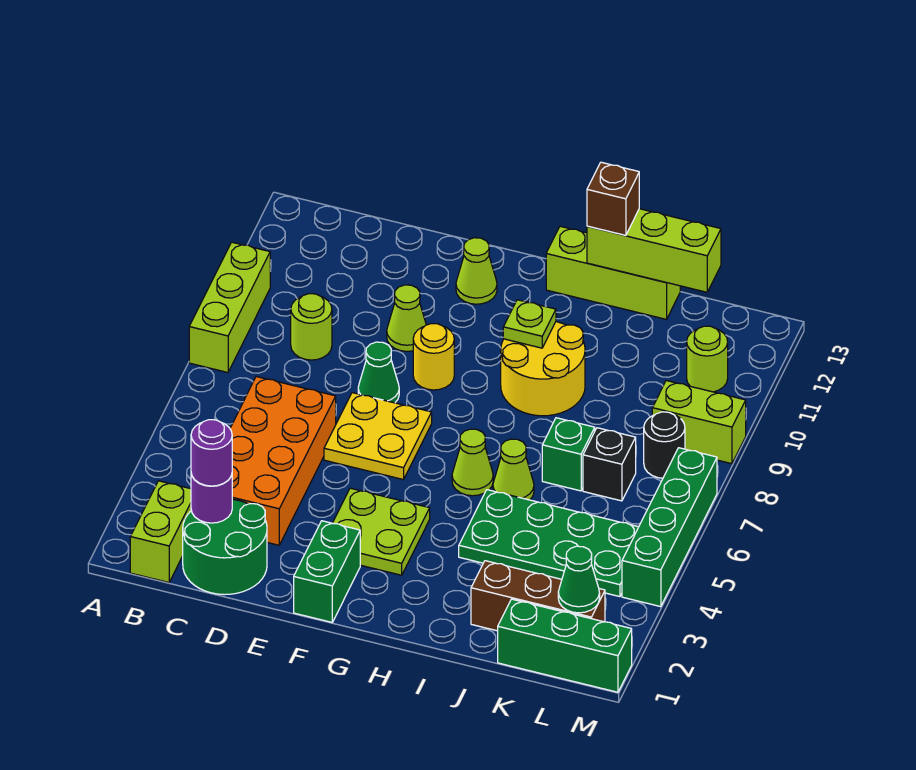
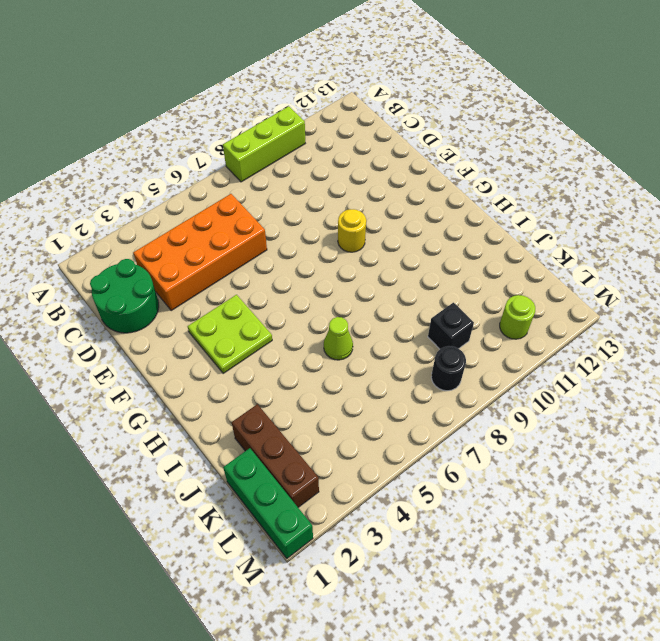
black 1x1 brick [428,303,474,349] -> black 1x1 brick moved to [583,428,636,501]
none -> lime 1x2 brick [130,481,191,582]
none -> lime 1x1 round brick [291,294,332,360]
none -> yellow 2x2 plate [324,393,432,480]
none -> green 1x1 cone [358,342,399,403]

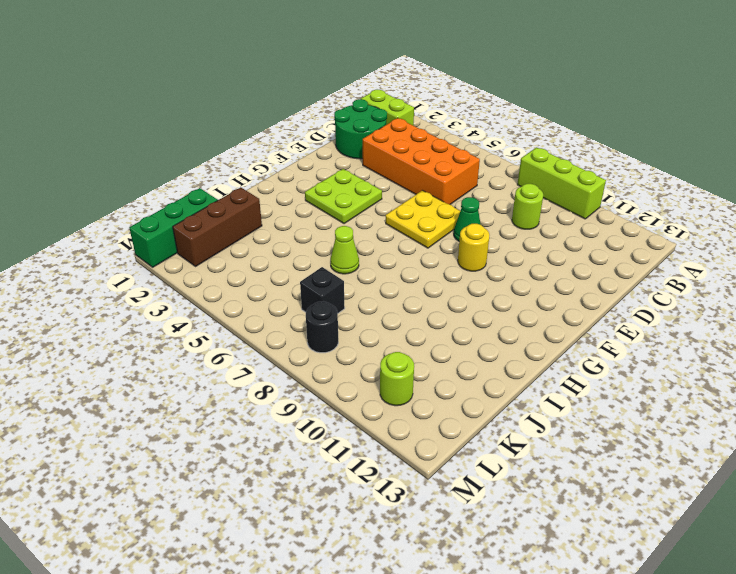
none -> lime 1x1 cone [387,285,426,351]
none -> green 1x2 brick [294,521,360,622]
none -> lime 1x1 cone [456,238,497,304]
none -> lime 1x1 cone [452,429,493,496]

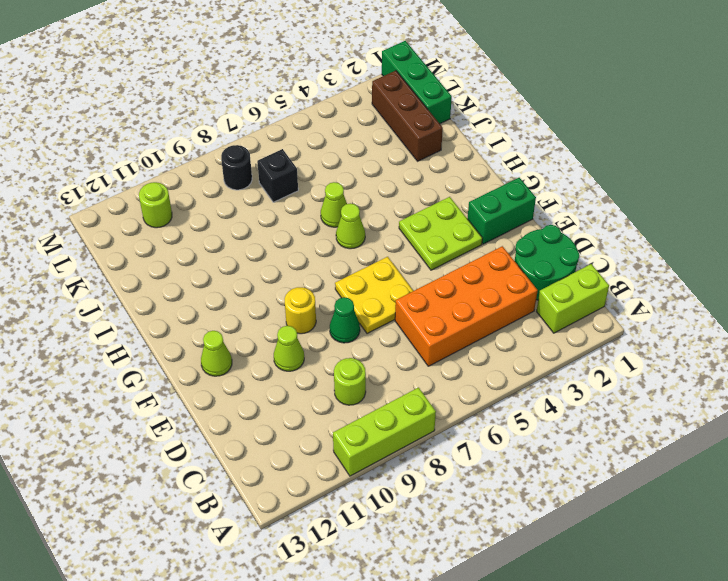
none -> yellow 2x2 round brick [501,322,585,416]
none -> lime 1x3 brick [546,226,680,319]
none -> green 2x4 plate [459,490,638,597]
none -> green 1x1 brick [542,418,595,491]

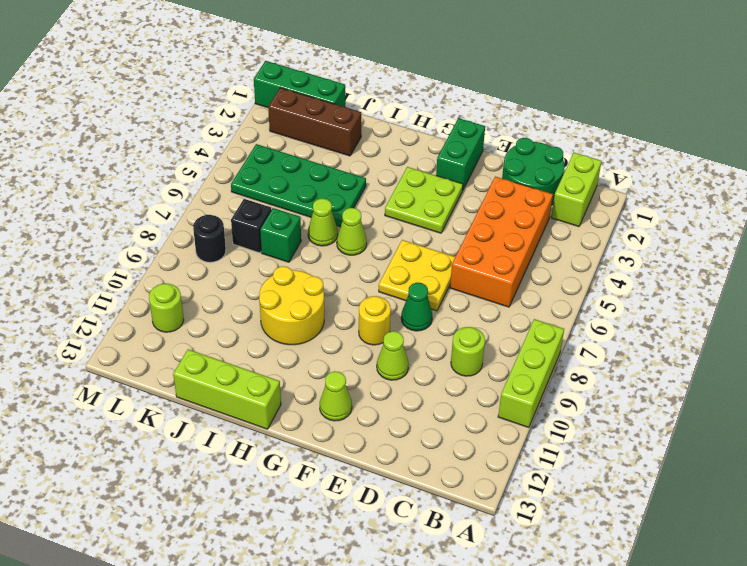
none -> lime 1x2 brick [652,381,746,464]
none -> green 1x4 brick [622,448,717,607]
none -> purple 1x1 round brick [191,474,232,523]
none -> lime 1x1 plate [503,300,556,348]

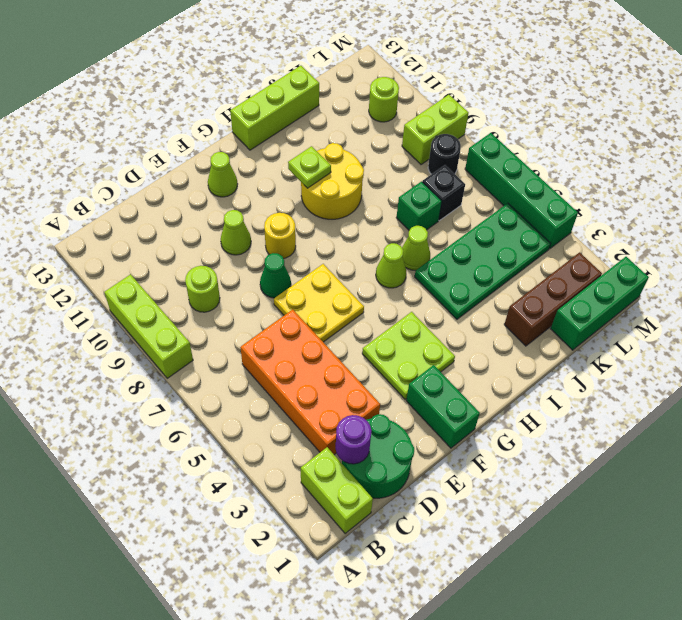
none -> lime 1x3 brick [587,209,721,292]
none -> green 1x1 cone [558,546,600,613]
none -> purple 1x1 round brick [191,420,232,486]
none -> brown 1x1 brick [587,162,639,236]

